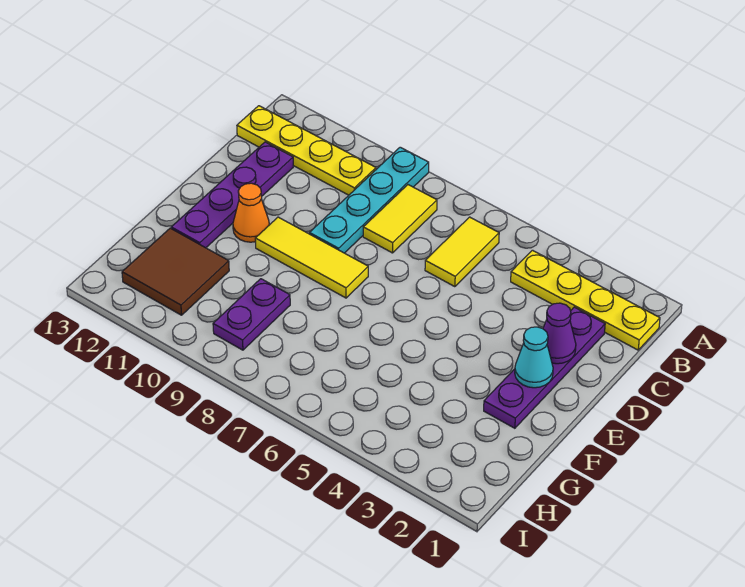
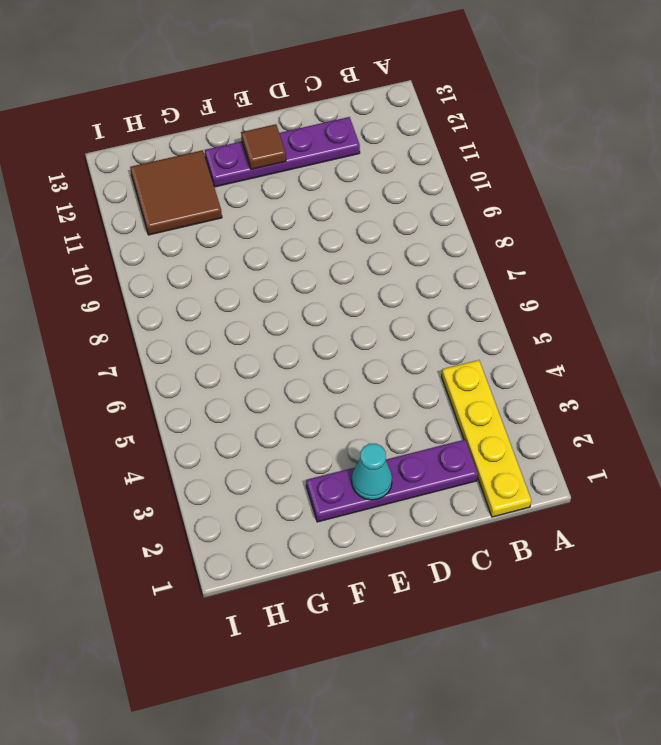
brown 1x1 tile [241,124,286,169] -> none
none -> cyan 1x4 plate [309,147,429,253]
none -> yellow 1x2 tile [425,217,499,287]
none -> yellow 1x2 tile [363,185,437,253]

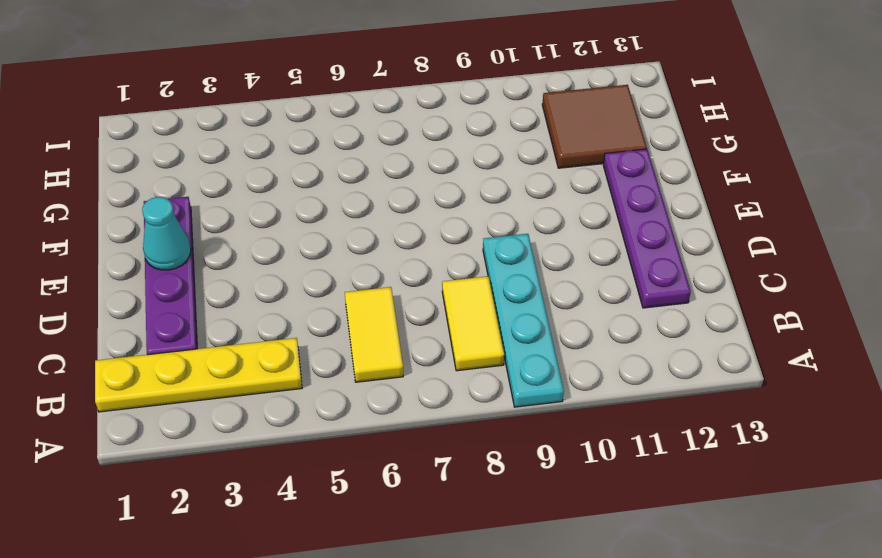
none -> yellow 1x4 plate [237,106,376,195]
none -> yellow 1x3 tile [255,217,368,298]
none -> orange 1x1 cone [233,183,269,242]

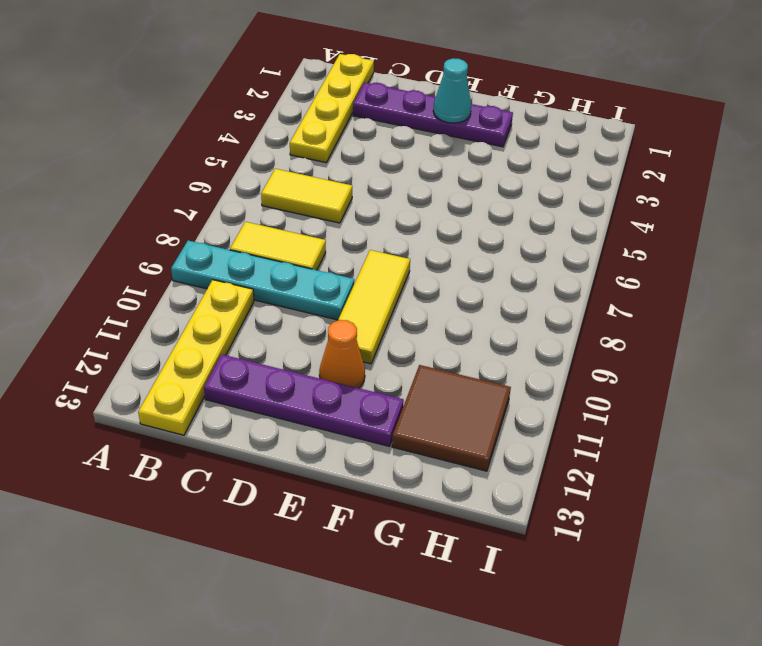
none -> purple 1x2 plate [213,279,290,350]
none -> purple 1x1 cone [543,303,576,364]

